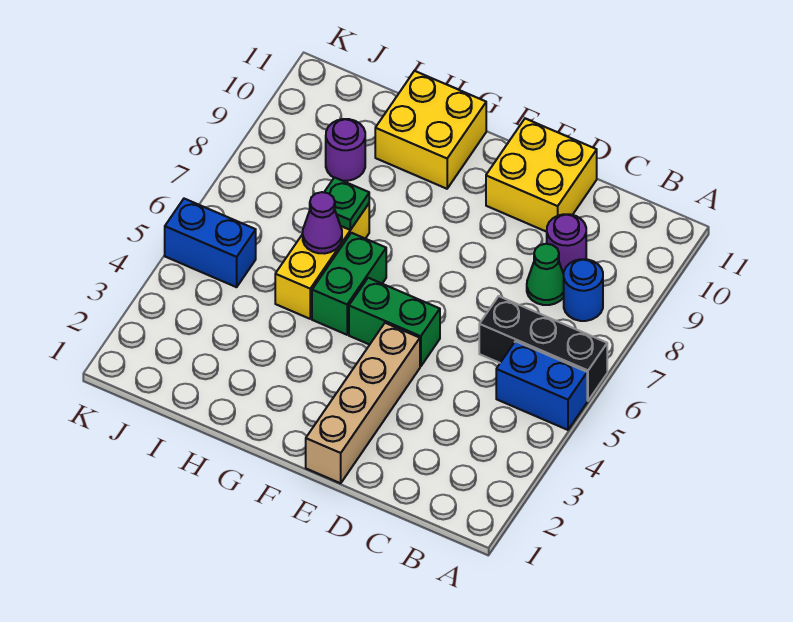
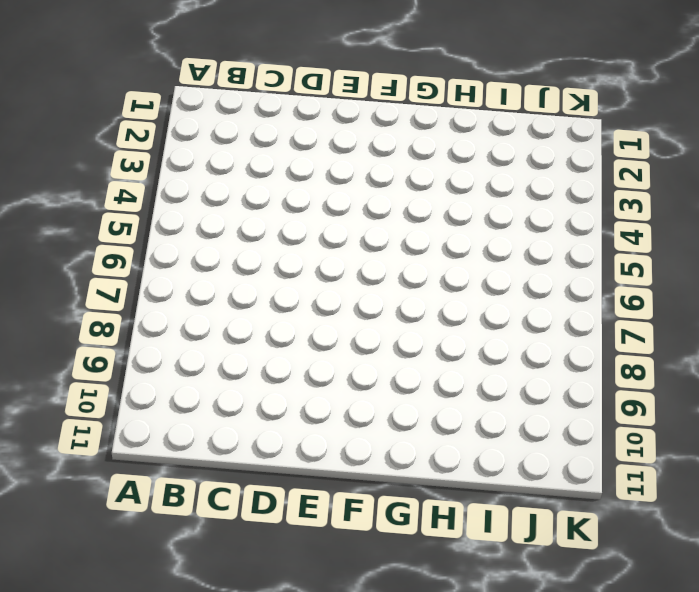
none -> blue 1x2 brick [496,341,587,430]
none -> black 1x3 brick [479,296,607,401]
none -> blue 1x1 round brick [564,259,603,321]

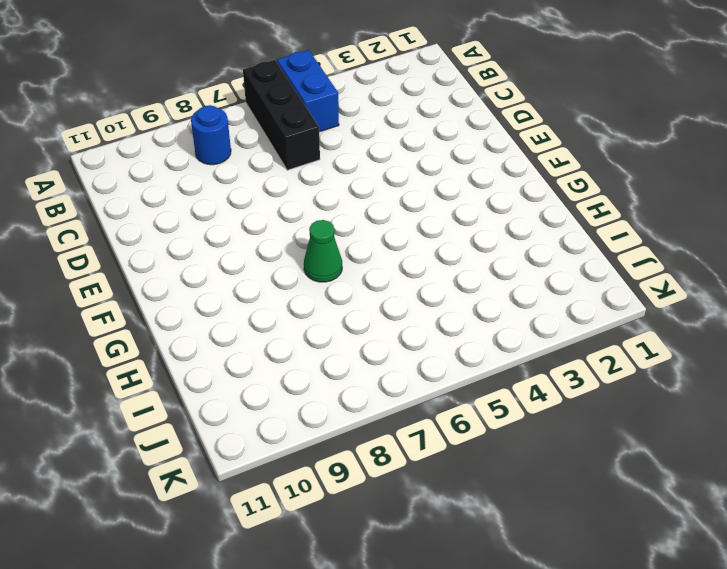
green 1x1 cone [304,220,342,282] -> green 1x1 cone moved to [527,244,564,305]
none -> purple 1x1 round brick [547,214,586,274]
none -> yellow 2x2 brick [486,119,597,232]
none -> tan 1x4 brick [306,323,420,483]

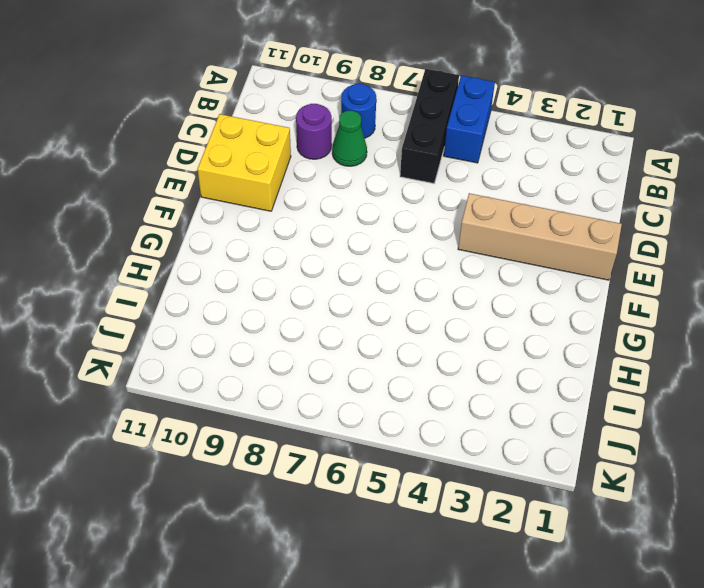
none -> green 1x2 brick [349,278,440,367]
none -> green 1x2 brick [312,233,386,335]
none -> yellow 2x2 brick [375,71,486,189]

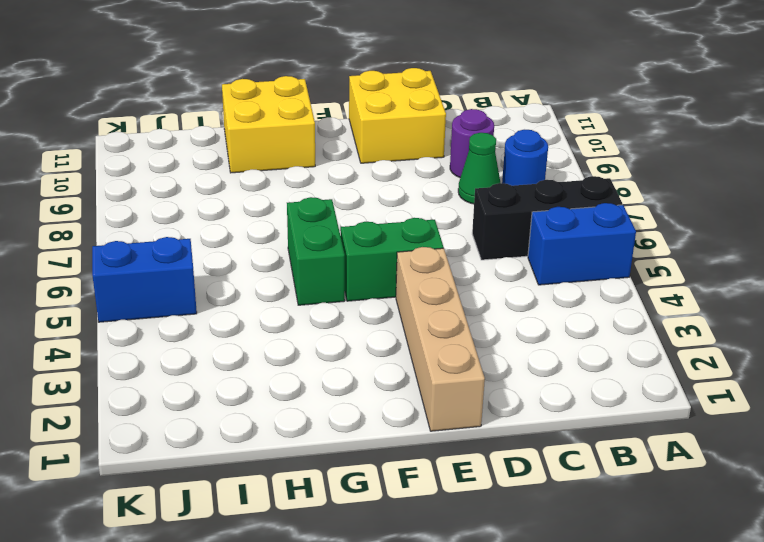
none -> yellow 1x3 brick [275,204,369,319]
none -> purple 1x1 round brick [326,119,365,181]
none -> purple 1x1 cone [303,192,342,254]

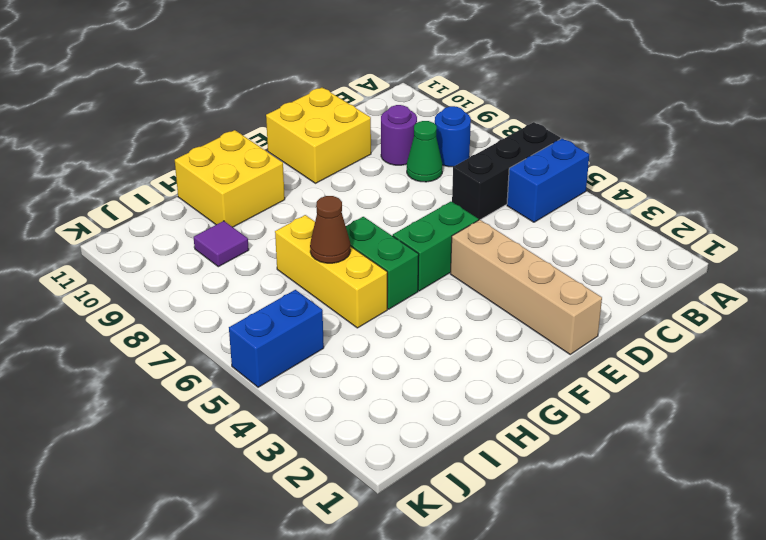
brown 1x1 cone [310,196,350,263] -> purple 1x1 cone [303,192,342,254]
purple 1x1 tile [194,221,249,267] -> purple 1x1 round brick [326,119,365,181]
none -> green 1x1 plate [324,177,369,230]

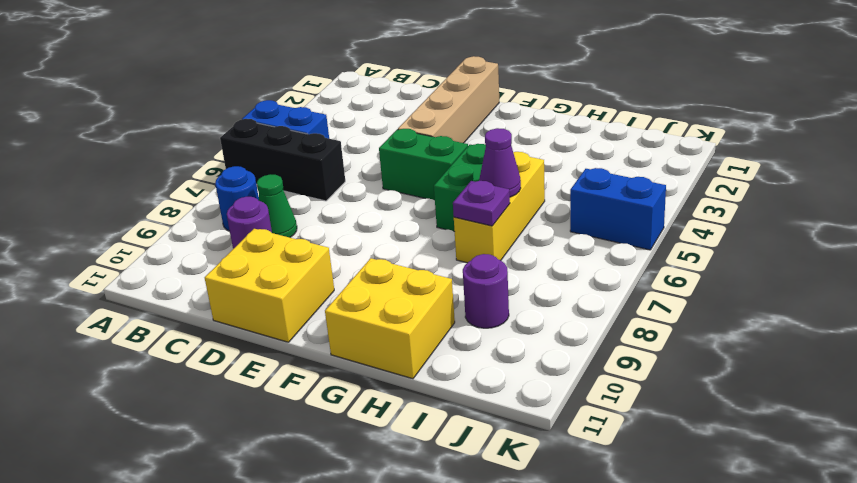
purple 1x1 plate [453,181,510,226] -> green 1x1 plate [324,177,369,230]

